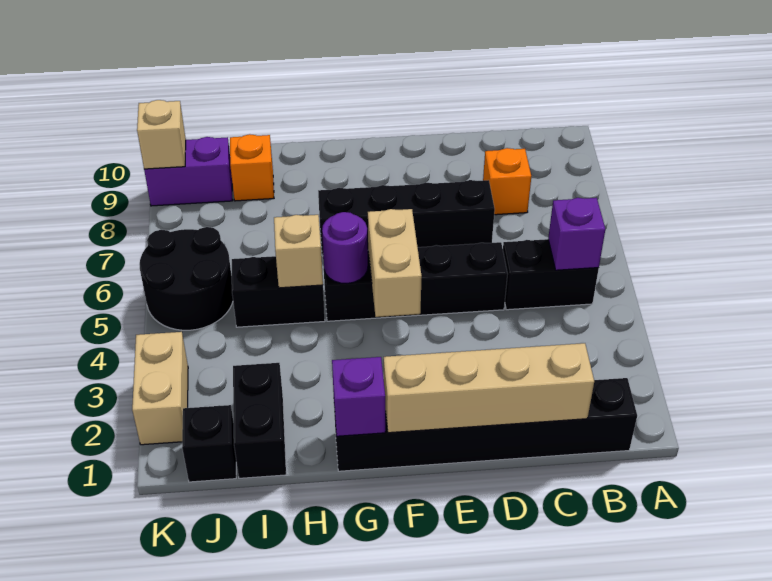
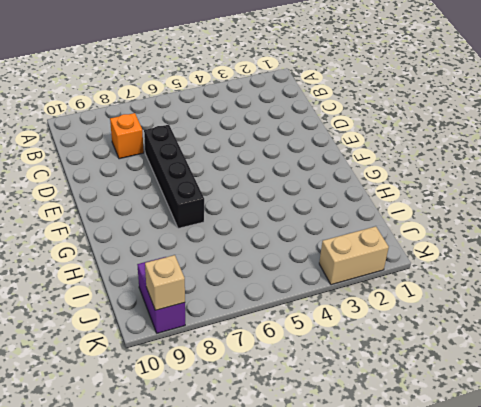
none -> black 1x6 brick [334,378,637,471]
none -> black 1x2 brick [503,239,599,310]
none -> black 1x4 brick [323,242,508,321]

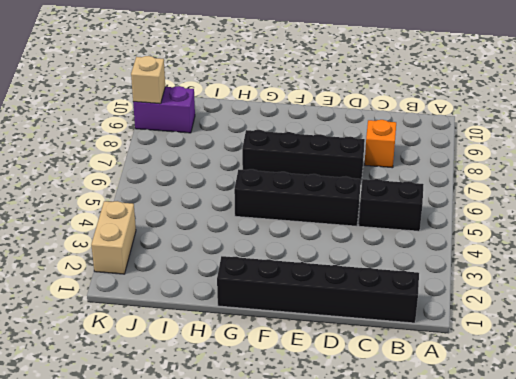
none -> black 1x2 brick [232,256,325,327]
none -> black 1x2 brick [233,363,286,478]
none -> orange 1x1 brick [230,134,274,201]

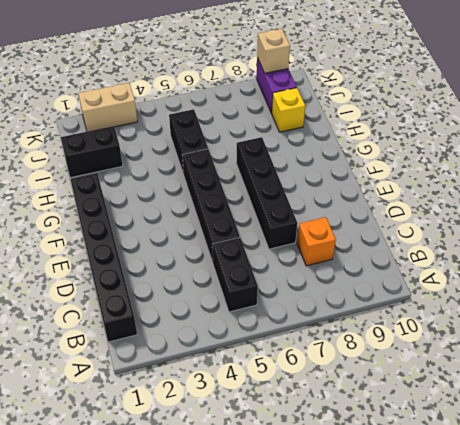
yellow 1x1 brick [272,88,305,132] -> orange 1x1 brick [230,134,274,201]
none -> black 1x1 brick [182,405,236,482]
none -> black 2x2 round brick [140,227,233,330]
none -> purple 1x1 brick [548,198,605,270]

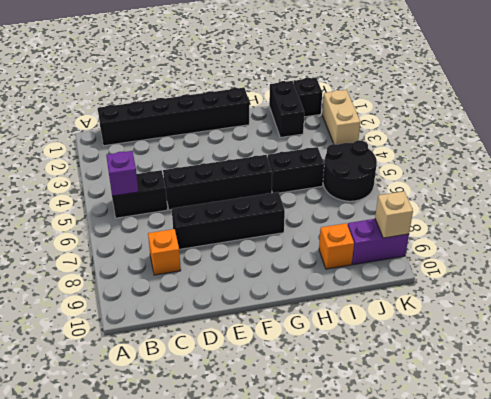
none -> tan 1x4 brick [384,343,594,433]
none -> tan 1x2 brick [368,209,422,317]
none -> purple 1x1 brick [332,357,385,436]

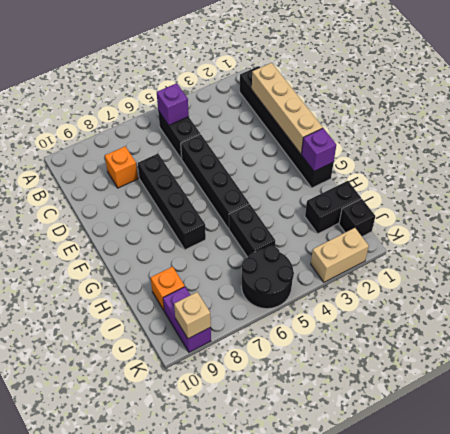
none -> tan 1x2 brick [368,209,422,317]
none -> purple 1x1 round brick [322,212,368,284]
none -> tan 1x1 brick [274,215,323,288]

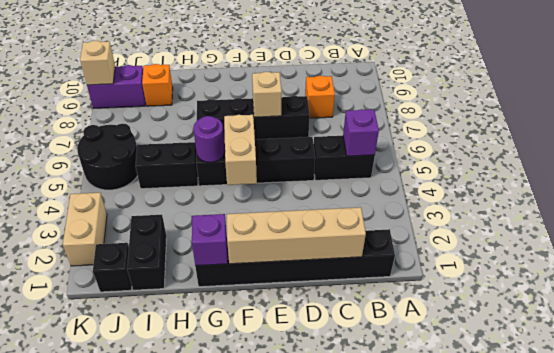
tan 1x1 brick [252,72,282,117] -> tan 1x1 brick moved to [274,215,323,288]

